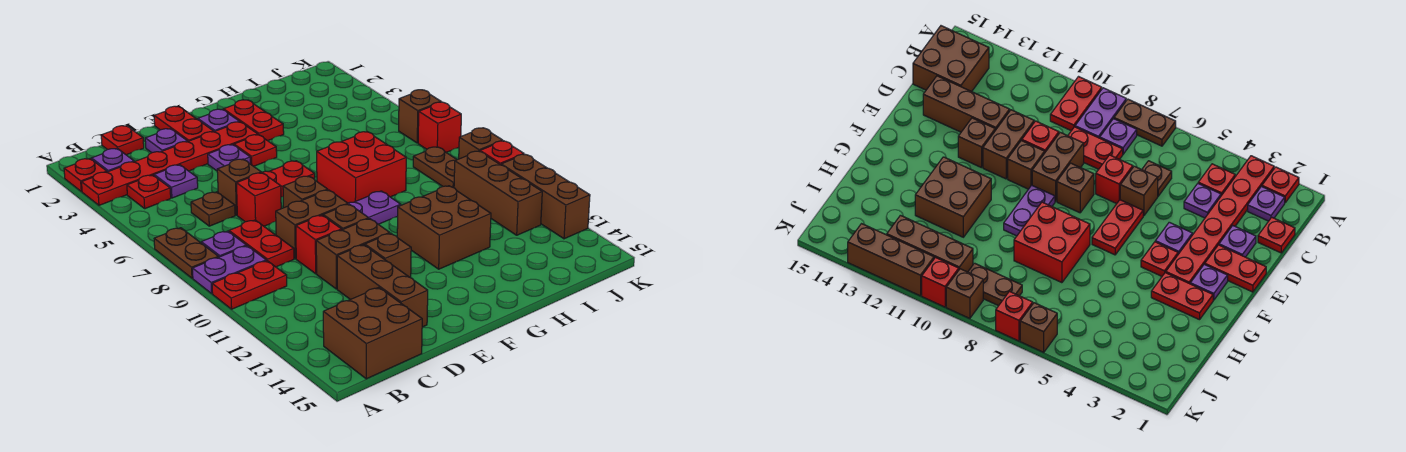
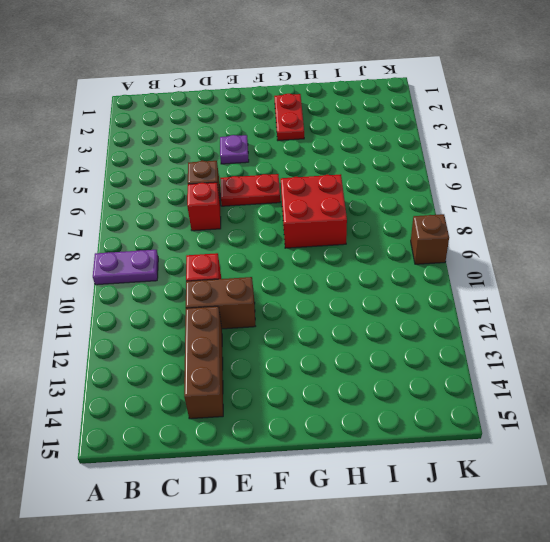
none -> red 1x1 plate [64,159,107,192]
none -> red 1x6 plate [82,122,258,205]
none -> brown 1x2 plate [154,228,218,278]
none -> red 1x2 plate [212,261,287,309]

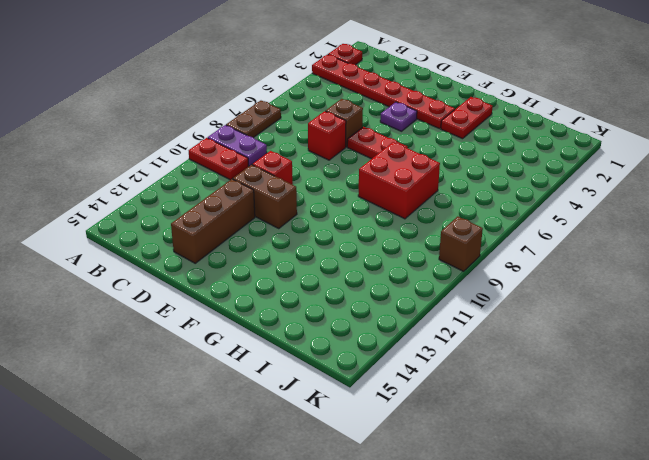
none -> purple 1x1 plate [92,148,134,172]
none -> red 1x1 plate [127,175,171,209]
none -> purple 1x1 plate [201,231,246,257]
none -> brown 2x2 brick [323,287,422,379]

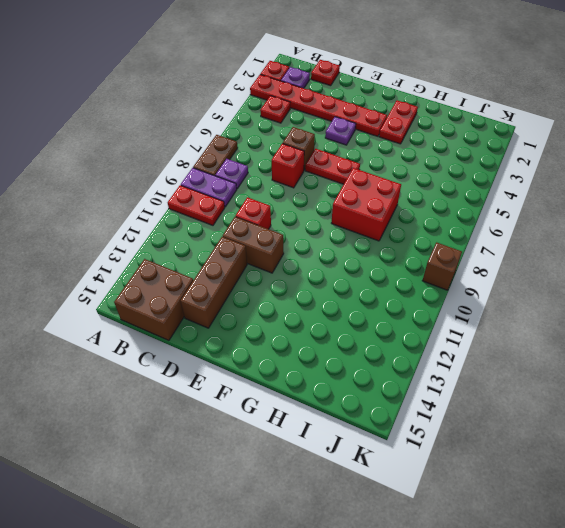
none -> purple 1x1 plate [154,165,198,198]
none -> brown 1x1 plate [191,192,235,226]
none -> red 1x2 plate [229,220,294,267]
none -> purple 1x1 plate [145,129,187,153]

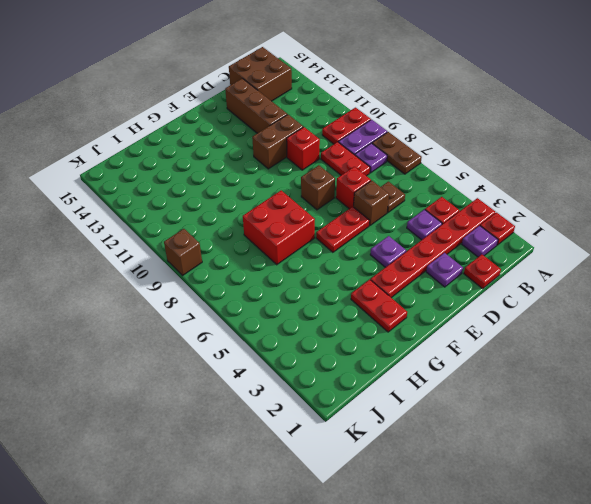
none -> brown 1x2 brick [276,190,348,259]
none -> red 1x2 plate [154,106,214,142]
none -> brown 1x1 brick [323,204,369,230]
none -> brown 1x1 brick [365,233,411,278]

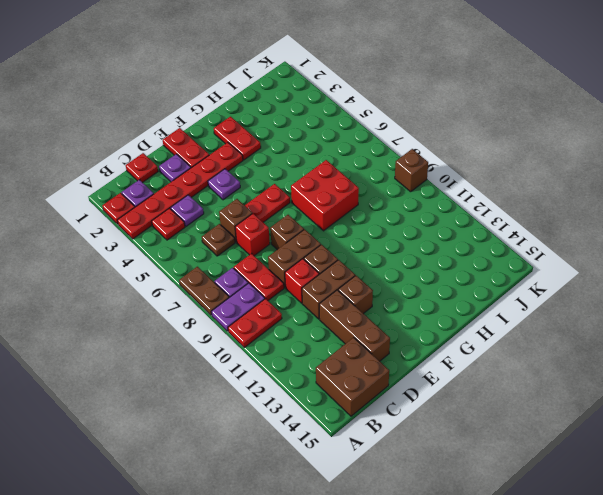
none -> purple 1x1 plate [198,109,239,132]
none -> red 1x1 plate [234,135,277,166]
none -> purple 1x2 plate [348,191,401,224]
none -> brown 2x2 brick [397,186,491,269]

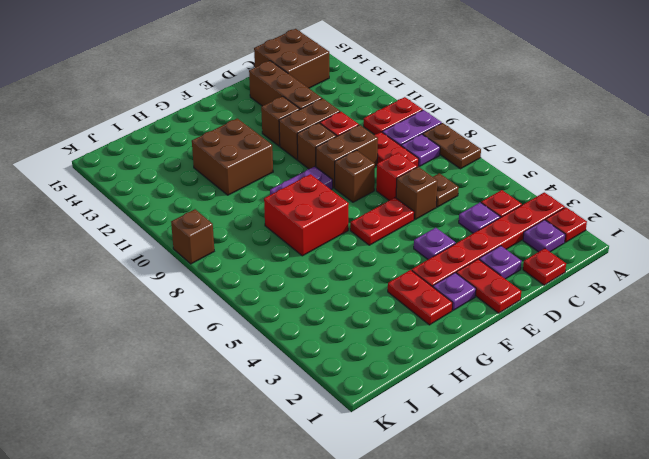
none -> red 1x1 plate [234,135,277,166]
none -> brown 1x2 plate [413,147,457,188]
none -> brown 1x3 brick [454,151,542,235]
none -> brown 1x1 brick [399,90,441,143]

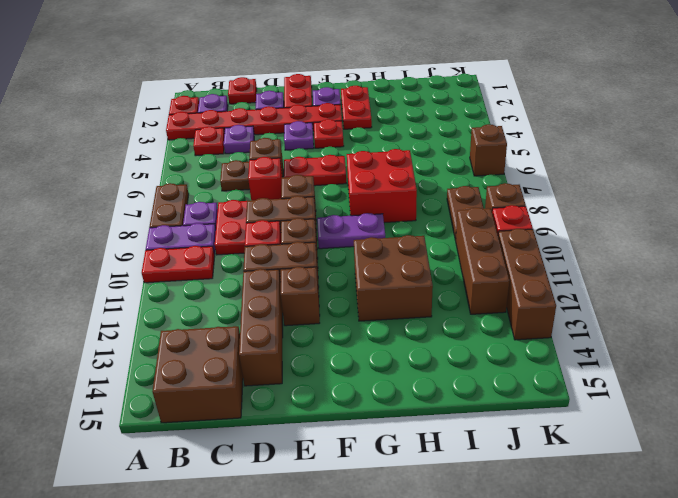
none -> red 1x1 brick [418,102,461,153]

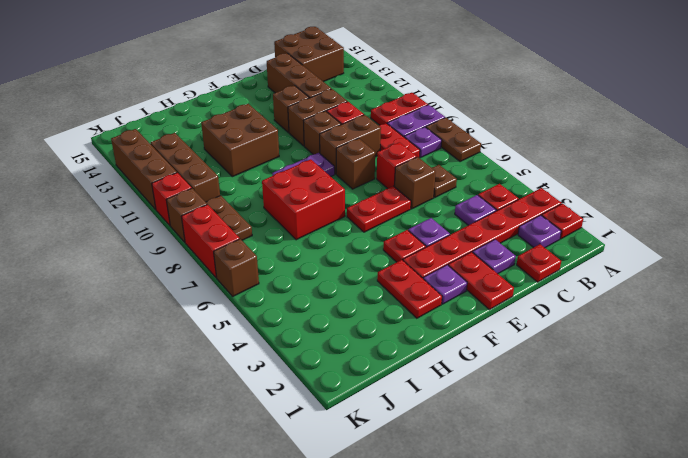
red 1x2 brick [182,205,240,278] -> red 1x1 brick [418,102,461,153]

